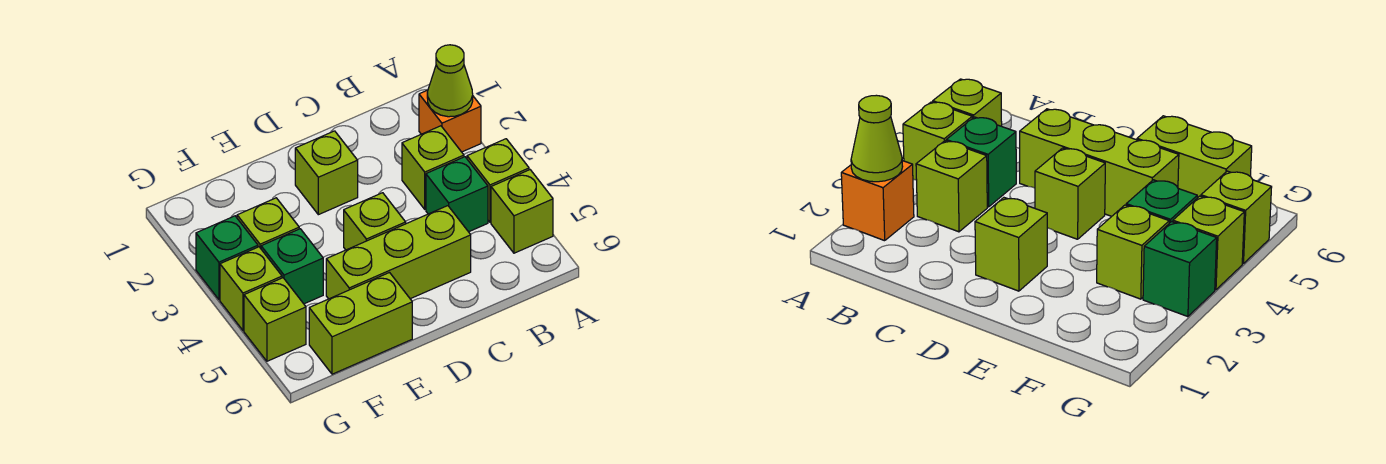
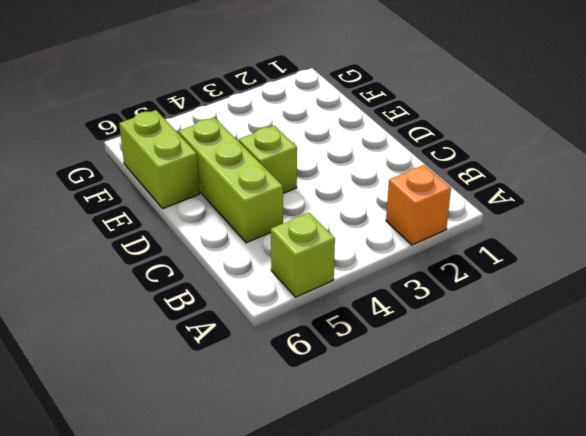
none -> lime 1x1 brick [467,139,529,222]
none -> lime 1x1 brick [402,126,464,209]
none -> green 1x1 brick [426,157,488,232]

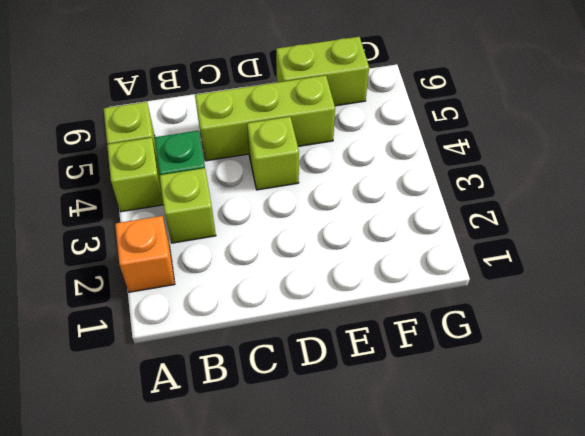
none -> lime 1x1 brick [295,131,358,215]
none -> lime 1x1 brick [237,198,299,248]
none -> green 1x1 brick [261,229,323,304]

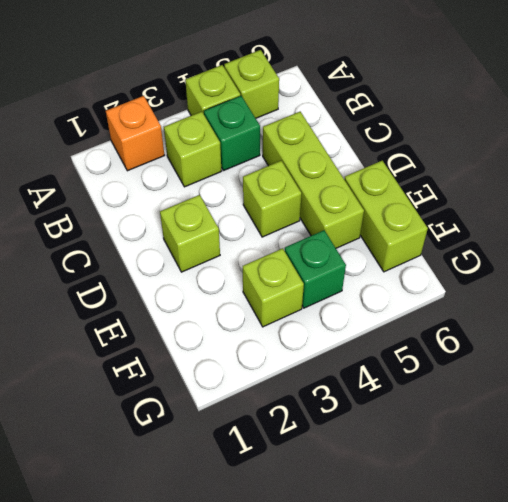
none -> green 1x1 brick [196,216,258,299]
none -> lime 1x1 brick [220,247,282,330]
none -> lime 1x1 brick [244,278,306,361]

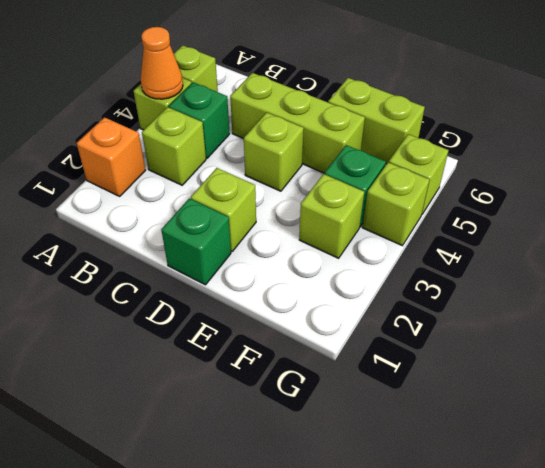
orange 1x1 cone [141,27,183,99] -> none
green 1x1 brick [161,198,231,285] -> green 1x1 brick moved to [196,216,258,299]
none -> lime 1x1 cone [427,45,473,117]

